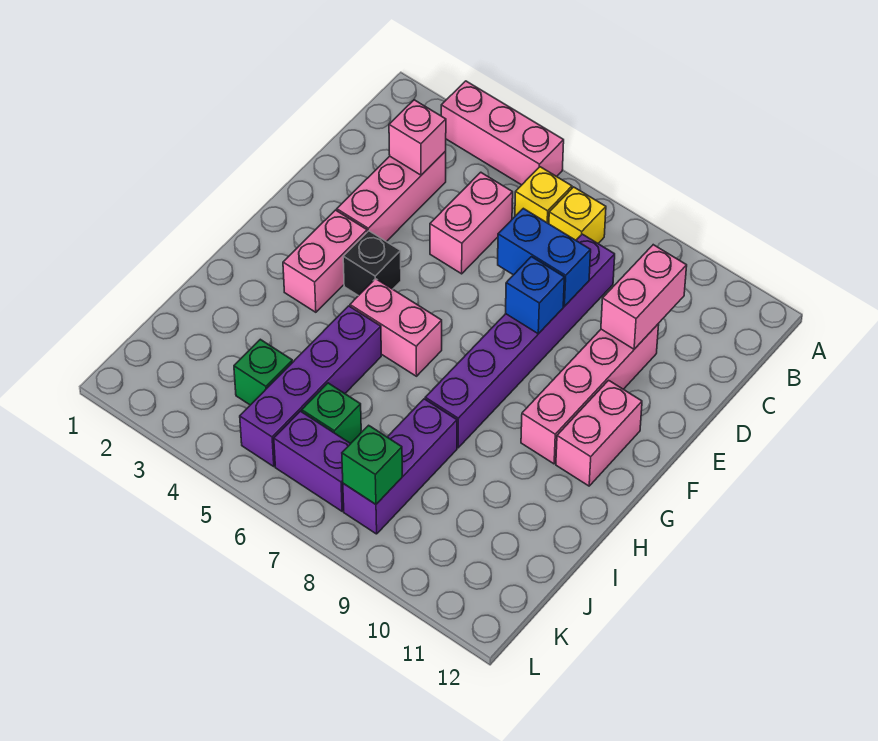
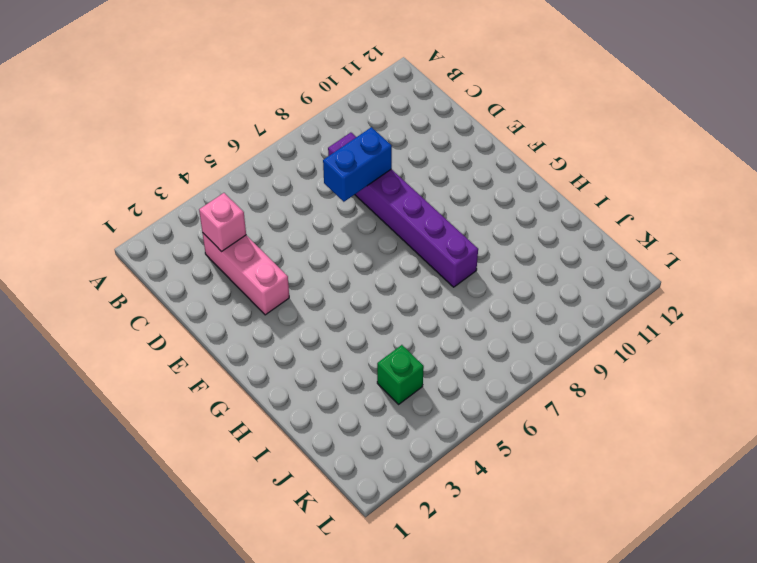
none -> pink 1x3 brick [441,81,564,185]
none -> yellow 1x1 brick [515,167,572,224]
none -> yellow 1x1 brick [549,187,606,243]

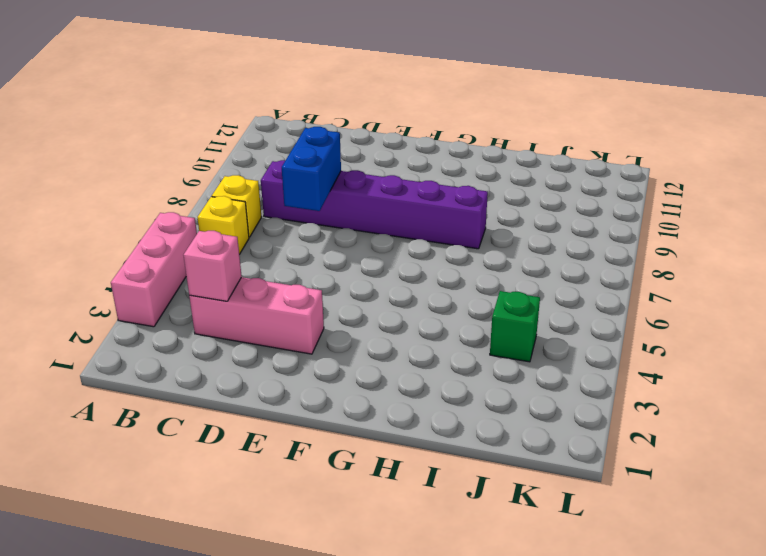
none -> pink 1x2 brick [430,172,513,274]
none -> pink 1x4 brick [521,324,659,464]
none -> pink 1x2 brick [283,210,367,312]

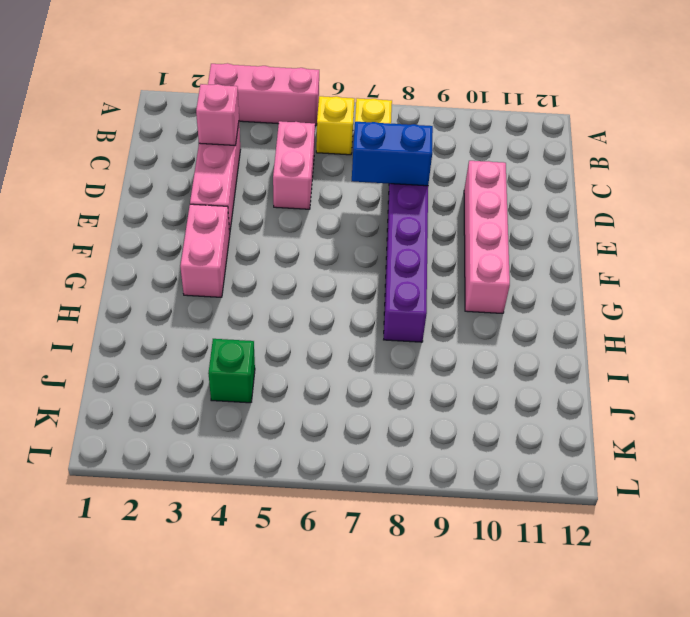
none -> black 1x1 brick [343,231,401,296]
none -> pink 1x2 brick [556,380,642,486]
none -> pink 1x2 brick [350,279,442,376]

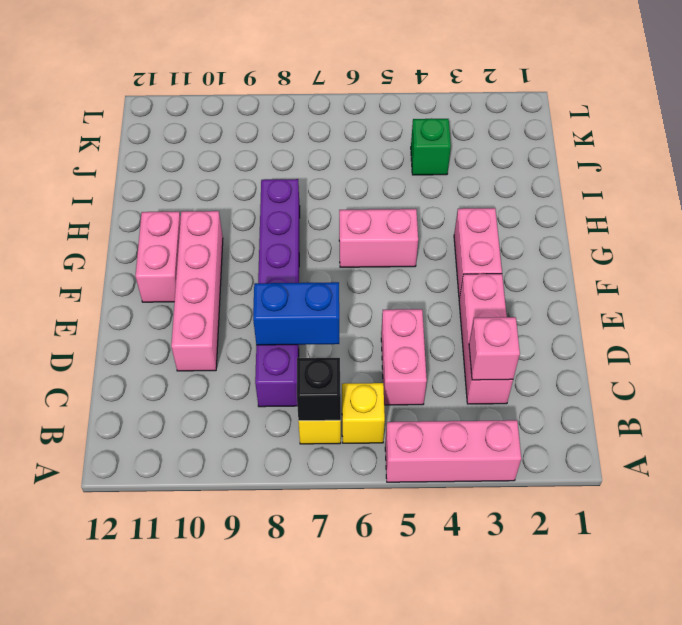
black 1x1 brick [297,358,341,421] -> black 1x1 brick moved to [343,231,401,296]
none -> purple 1x4 brick [240,306,381,467]
none -> purple 1x3 brick [343,399,457,534]
none -> green 1x1 brick [302,383,361,444]

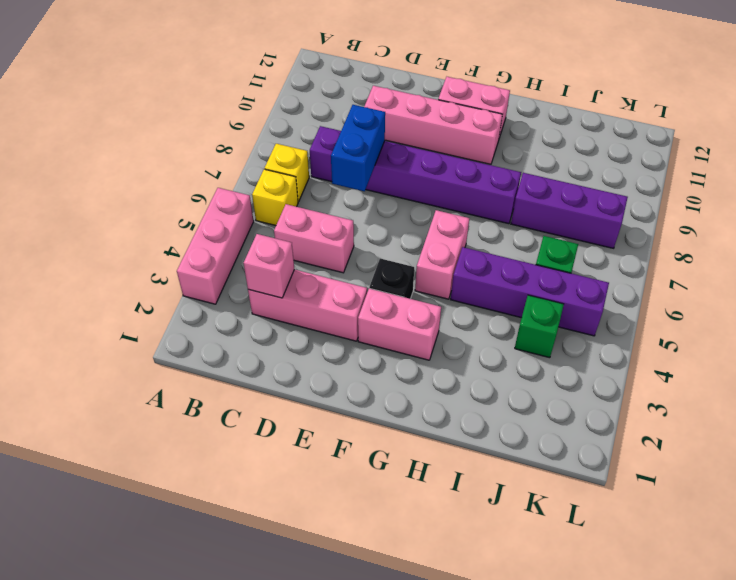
none -> purple 1x2 brick [274,411,350,511]
none -> pink 1x2 brick [601,245,687,349]
none -> blue 1x1 brick [506,257,564,334]

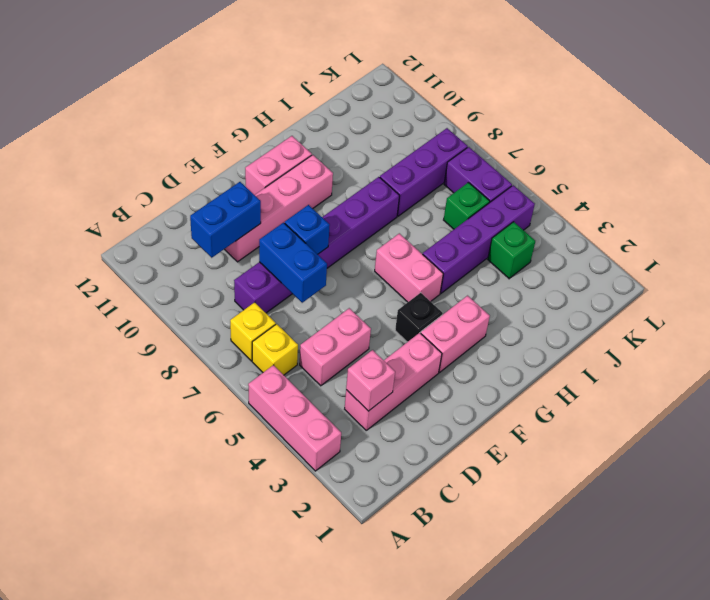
blue 1x2 brick [190,182,261,258] -> pink 1x2 brick [601,245,687,349]
none -> green 1x1 brick [342,425,402,504]

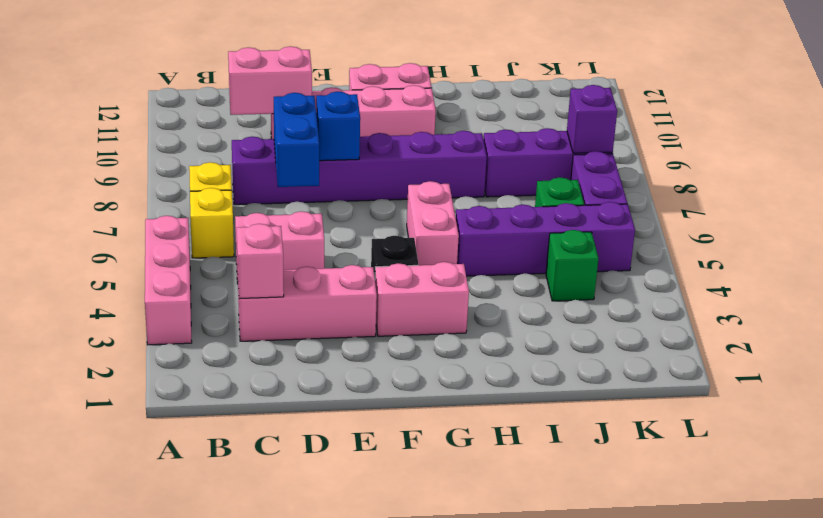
purple 1x1 brick [567,85,617,153] -> green 1x1 brick [342,425,402,504]

